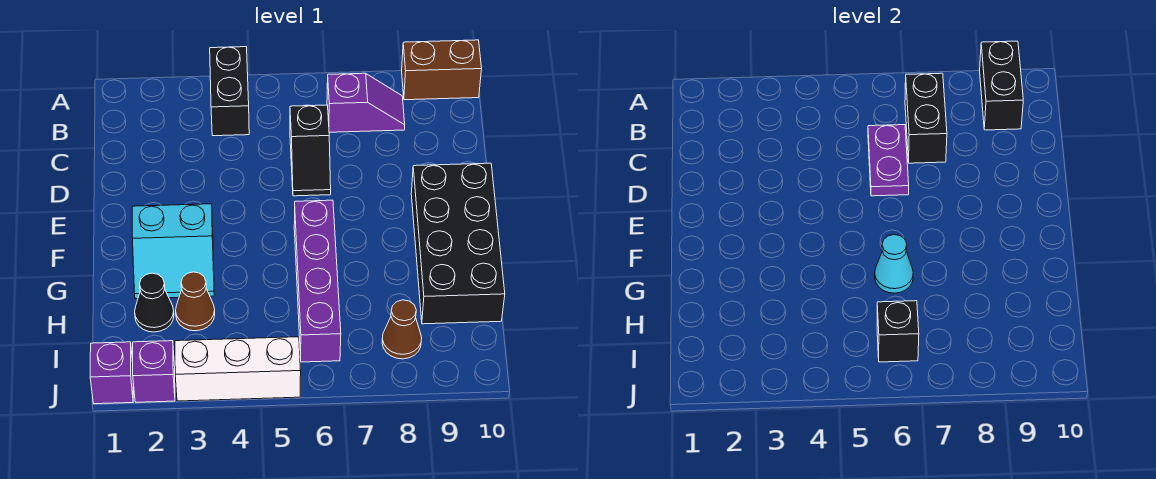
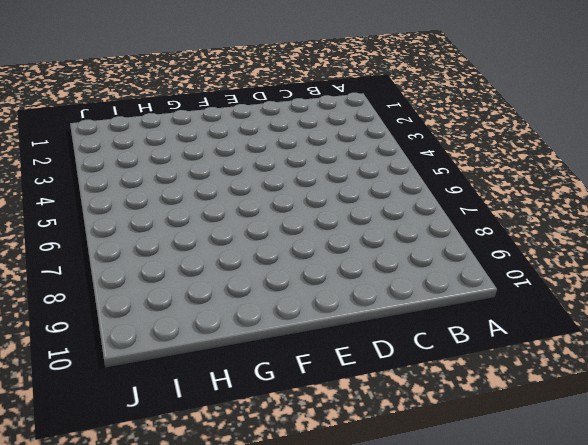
none -> black 1x2 brick [210,47,249,136]
none -> brown 1x2 brick [402,40,482,100]
none -> purple 1x2 slope [327,73,405,132]

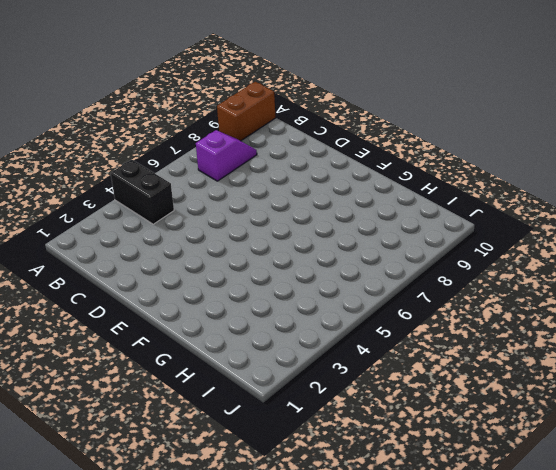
none -> black 1x2 slope [290,105,331,196]
none -> black 2x4 brick [411,163,505,324]
none -> cyan 2x2 slope [132,204,214,299]

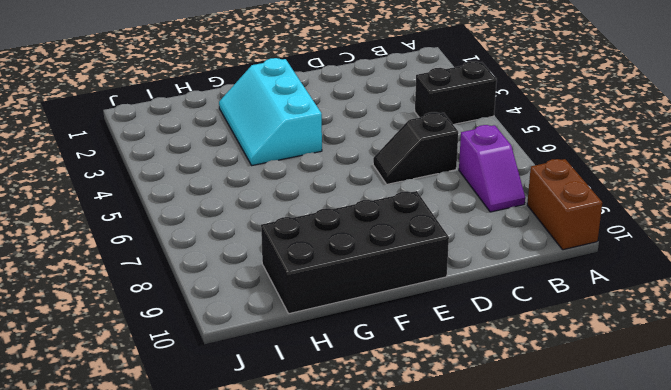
cyan 2x3 slope [219,58,322,165] -> cyan 2x2 slope [132,204,214,299]
none -> purple 1x4 brick [294,200,341,362]
none -> black 1x1 cone [135,273,174,332]
none -> brown 1x1 cone [176,272,215,331]

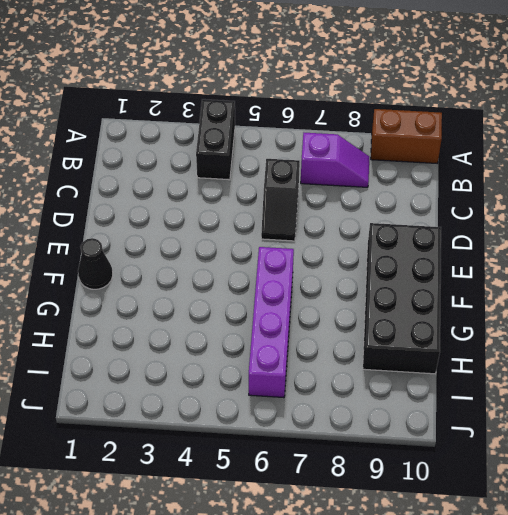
black 1x1 cone [78,238,113,289] -> black 1x1 cone moved to [135,273,174,332]
none -> cyan 2x2 slope [132,204,214,299]
none -> brown 1x1 cone [176,272,215,331]
none -> brown 1x1 cone [382,300,422,359]

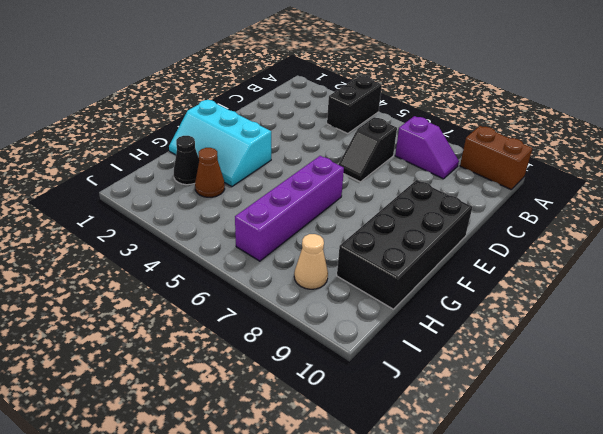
cyan 2x3 slope [169,100,271,187] -> cyan 2x2 slope [132,204,214,299]
tan 1x1 cone [294,234,328,289] -> brown 1x1 cone [382,300,422,359]
none -> purple 1x1 brick [90,342,133,404]
none -> purple 1x1 brick [133,341,175,402]
none -> white 1x3 brick [175,337,301,401]

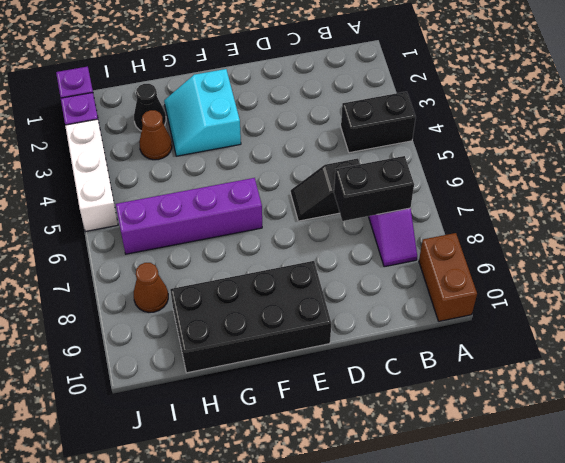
none -> black 1x2 brick [980,41,1023,130]
none -> purple 1x2 plate [868,125,909,196]
none -> cyan 1x1 cone [875,235,913,293]

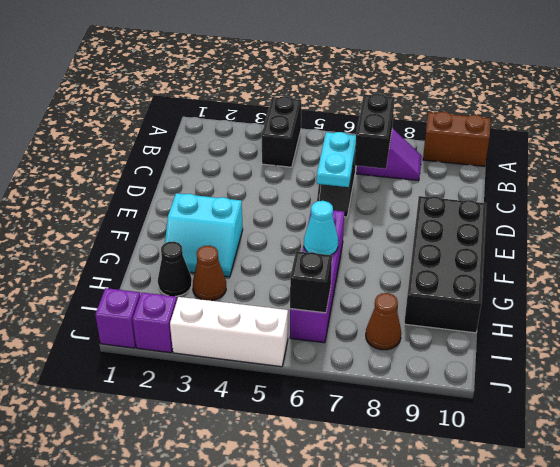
cyan 1x2 plate [317,132,356,187] -> purple 1x2 plate [868,125,909,196]
none -> black 1x2 brick [980,41,1023,130]

